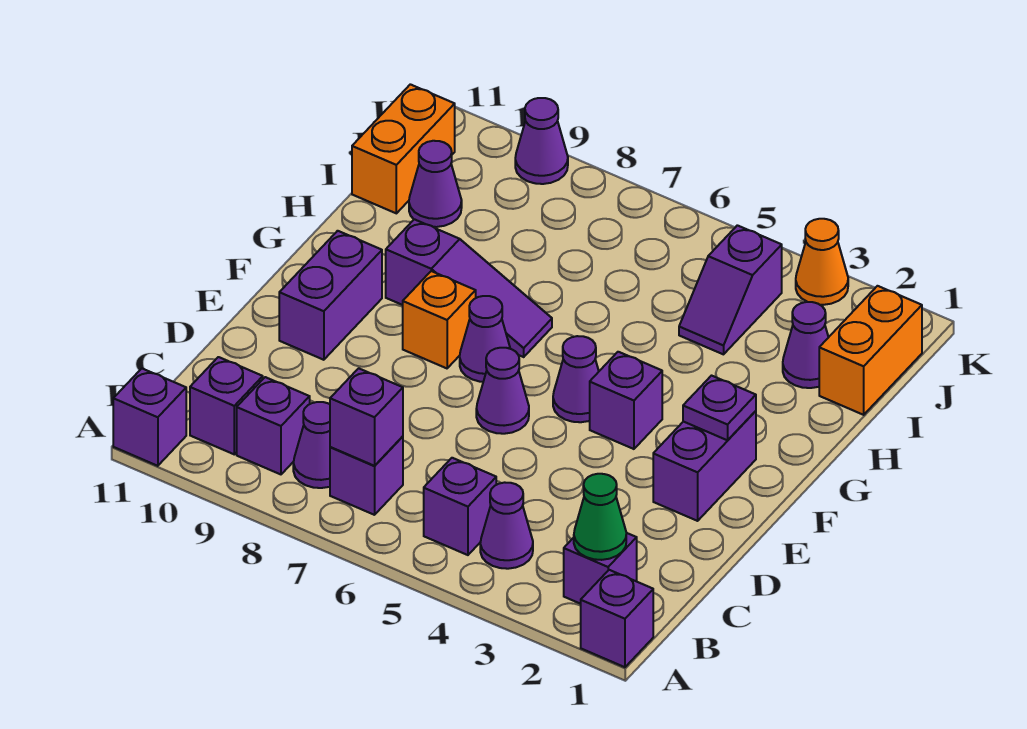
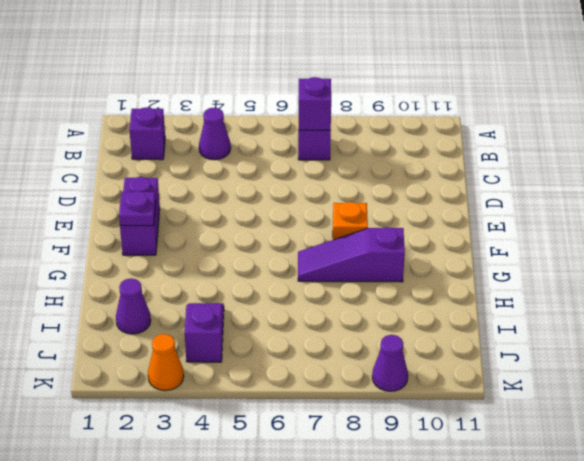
none -> purple 1x1 brick [581,570,653,667]
none -> purple 1x1 brick [113,369,186,466]
none -> purple 1x1 brick [424,458,496,555]

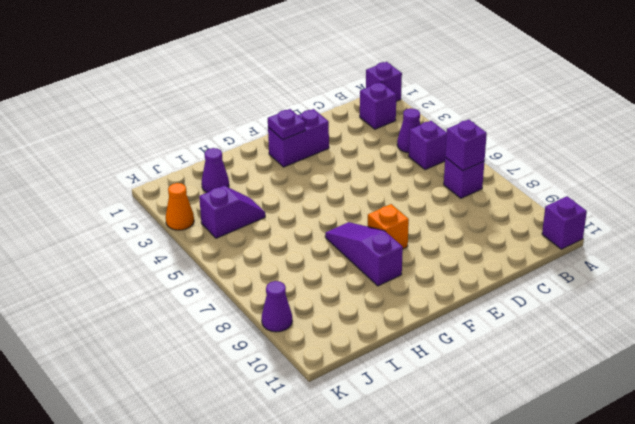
none -> purple 1x1 cone [293,402,330,488]
none -> purple 1x1 brick [237,377,310,474]
none -> purple 1x1 brick [190,357,263,454]

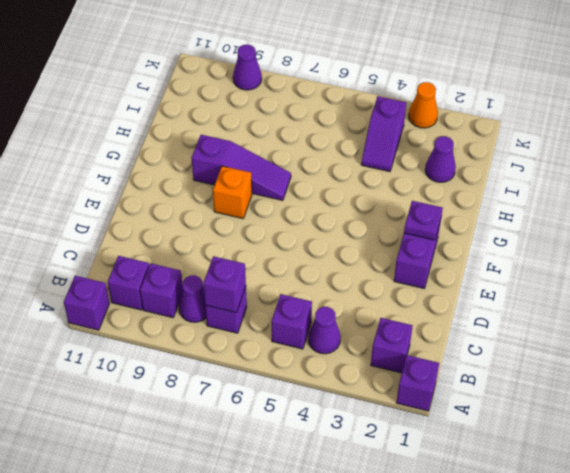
none -> purple 1x1 cone [476,348,529,434]
none -> purple 1x2 brick [279,231,382,360]
none -> purple 1x1 brick [590,352,662,449]

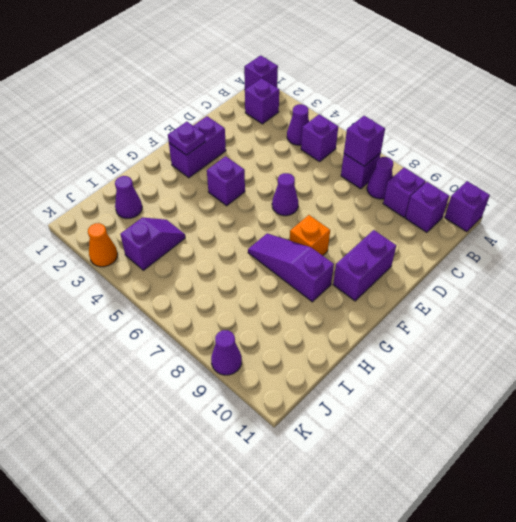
none -> purple 1x1 cone [553,336,599,422]
none -> purple 1x1 cone [460,296,510,382]
none -> orange 1x2 brick [819,286,922,415]

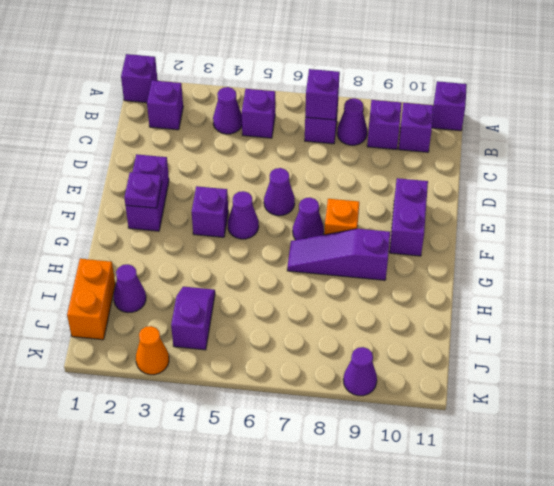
none -> purple 1x1 cone [409,141,462,227]
none -> orange 1x2 brick [352,84,455,213]
none -> green 1x1 cone [574,474,626,560]

